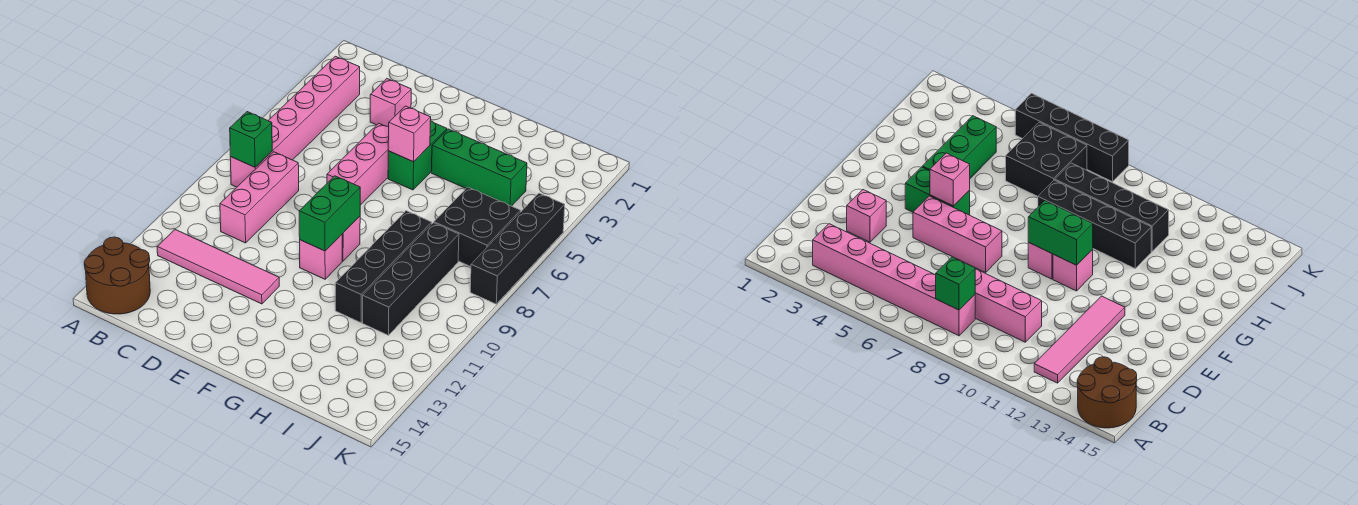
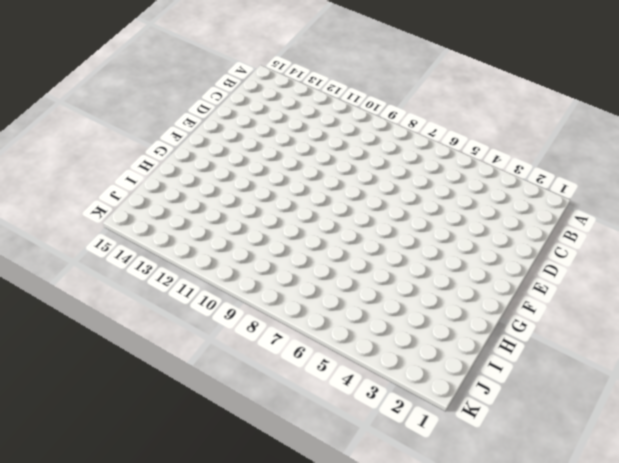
none -> brown 2x2 round brick [84,237,150,314]
none -> pink 1x6 brick [230,56,360,187]
none -> pink 1x4 tile [157,230,279,304]

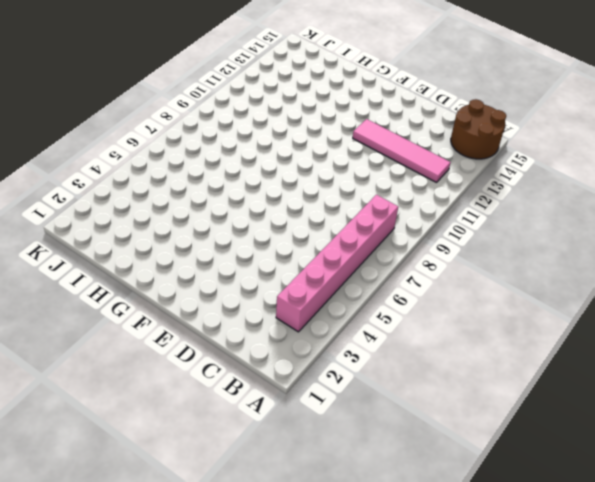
none -> pink 1x3 brick [220,152,299,243]
none -> pink 1x1 brick [370,79,411,127]
none -> pink 1x3 brick [327,123,389,205]

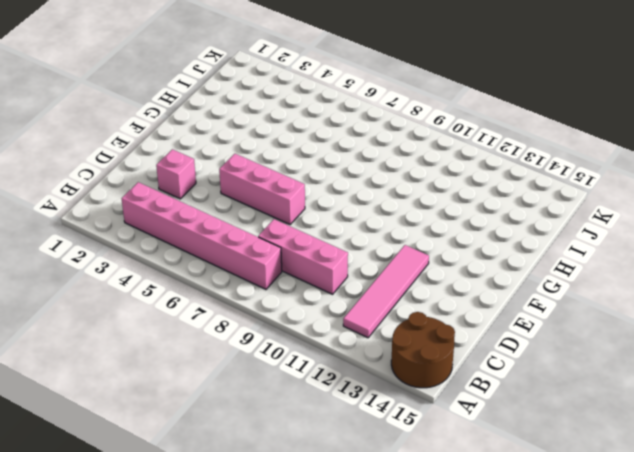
none -> green 1x2 brick [388,121,447,190]
none -> pink 1x1 brick [342,216,360,261]
none -> pink 1x1 brick [300,235,342,279]

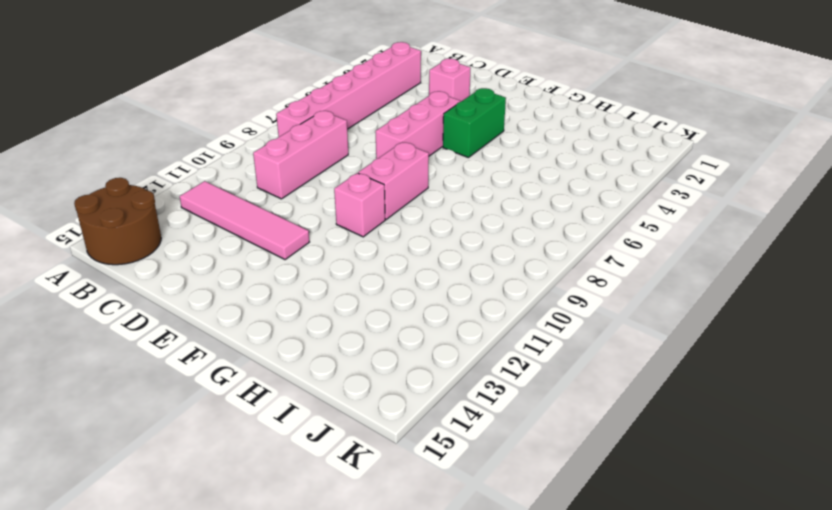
pink 1x2 brick [358,142,429,219] -> pink 1x1 brick [342,216,360,261]
none -> green 1x3 brick [431,129,527,206]
none -> black 1x4 brick [335,211,432,323]
none -> black 2x2 brick [434,187,521,267]

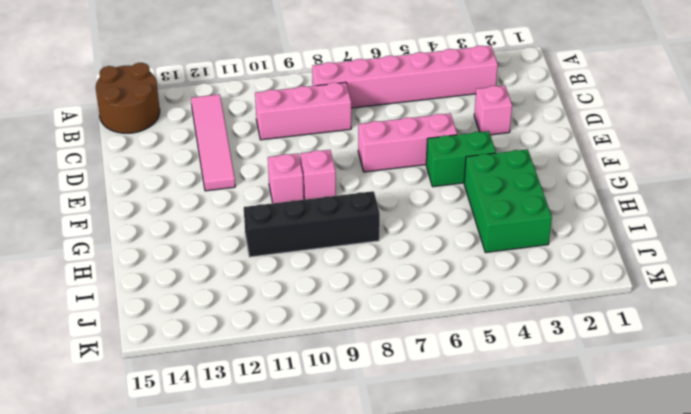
green 2x3 brick [464,149,552,253] -> green 1x3 brick [431,129,527,206]
none -> black 2x2 brick [434,187,521,267]
none -> black 1x4 brick [363,223,459,335]
none -> black 1x4 brick [470,193,565,304]

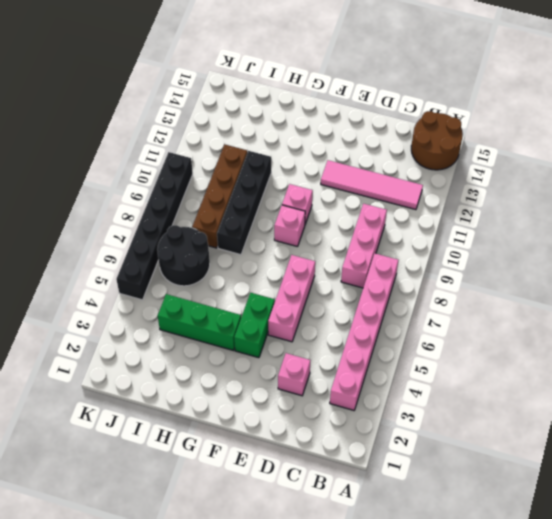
black 2x2 round brick [157,225,210,286] -> black 2x2 brick [434,187,521,267]
brown 1x4 brick [192,144,247,248] -> black 1x4 brick [363,223,459,335]
black 1x6 brick [116,152,193,300] -> black 1x4 brick [470,193,565,304]
none -> green 1x1 brick [230,112,272,167]
none -> pink 1x1 brick [388,106,431,162]
none -> green 1x2 brick [299,176,360,251]

